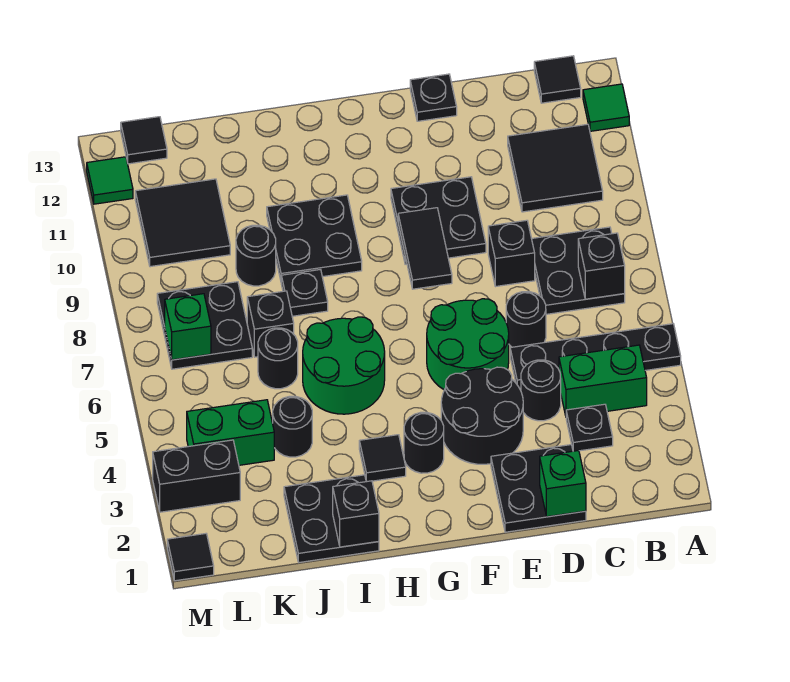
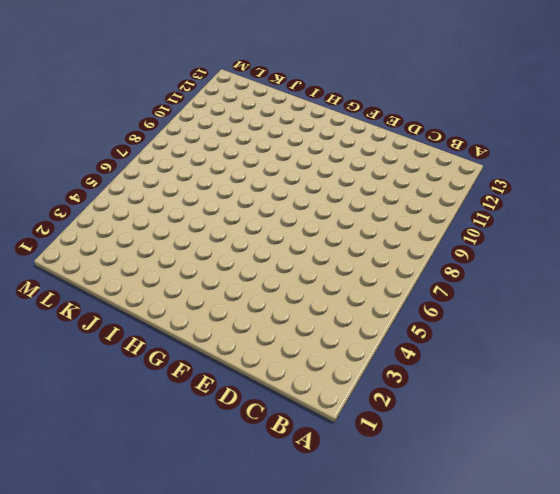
none -> black 1x4 plate [510,324,681,389]
none -> green 1x1 tile [583,84,629,131]
none -> green 1x2 brick [559,345,647,416]
none -> black 2x2 plate [532,227,625,314]

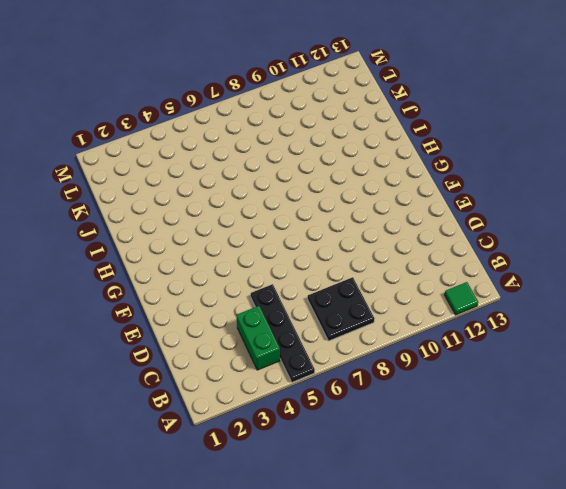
none -> black 2x2 tile [508,124,603,212]
none -> black 1x1 tile [534,56,581,103]
none -> black 1x1 plate [566,404,613,451]
none -> black 2x2 plate [491,445,586,532]

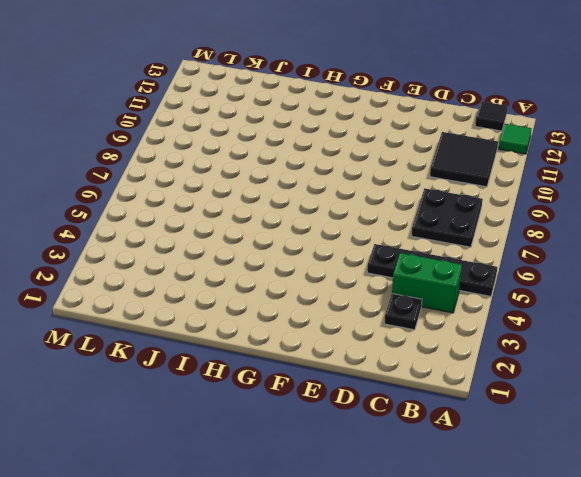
none -> black 2x2 plate [491,445,586,532]
none -> black 1x1 round brick [521,360,561,421]
none -> black 1x1 round brick [506,292,546,347]
none -> black 1x1 brick [488,220,535,287]

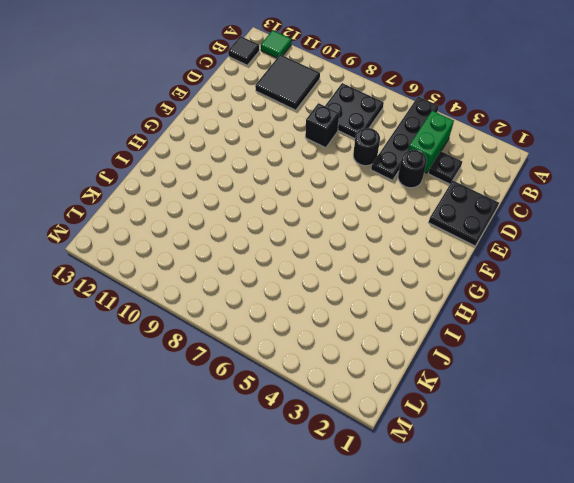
none -> black 2x2 round brick [441,367,523,464]
none -> green 2x2 round brick [427,299,509,390]
none -> black 2x2 plate [391,177,486,264]
none -> black 1x1 plate [410,74,457,121]

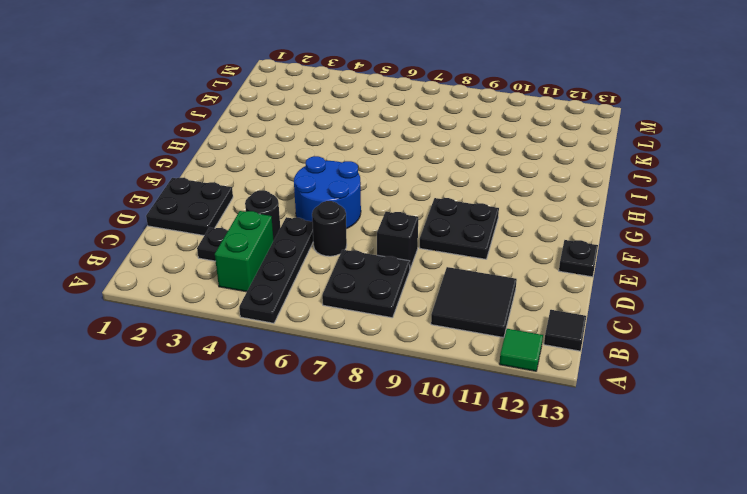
blue 2x2 round brick [294,156,361,229] -> green 2x2 round brick [427,299,509,390]
none -> black 2x2 round brick [441,367,523,464]
none -> black 1x1 round brick [404,412,444,473]
none -> black 1x1 tile [359,435,406,482]
none -> green 2x2 round brick [303,317,385,414]

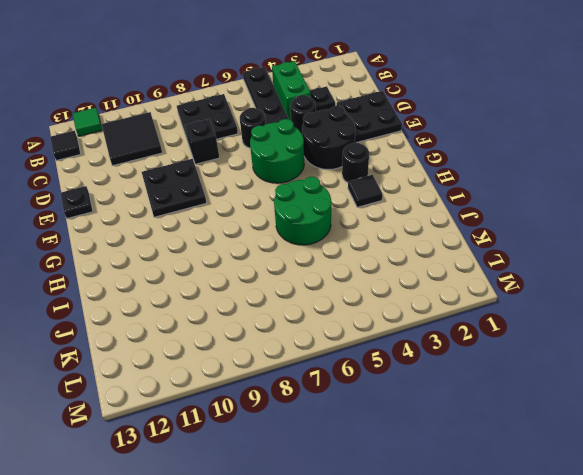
none -> black 2x2 plate [267,195,362,280]
none -> black 2x2 plate [284,475,379,562]
none -> black 1x1 plate [281,270,328,316]
none -> black 1x1 round brick [273,396,312,457]

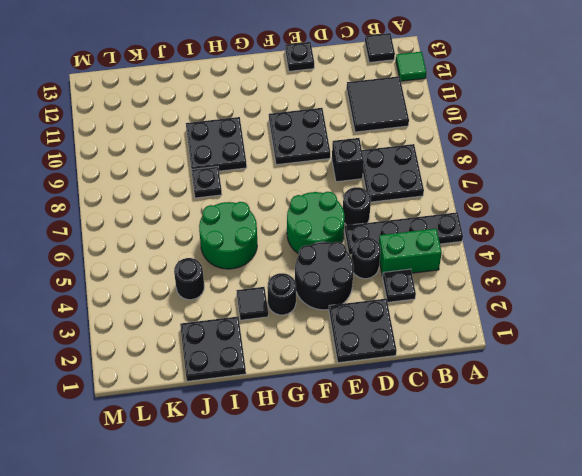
none -> black 1x1 round brick [258,328,298,389]
none -> black 1x1 brick [247,291,294,357]
none -> black 1x1 round brick [236,225,276,286]
none -> green 1x2 brick [187,400,274,465]

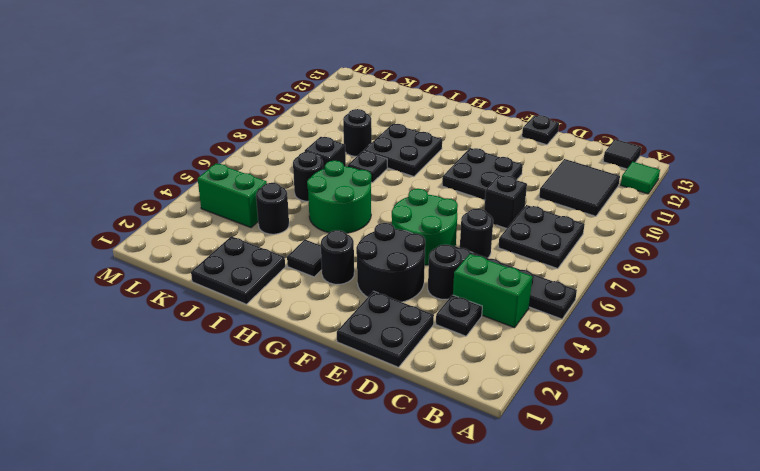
none -> black 2x2 plate [157,282,252,369]
none -> black 2x2 tile [135,179,230,267]
none -> black 1x2 brick [153,440,240,512]
none -> black 1x1 tile [121,117,167,164]

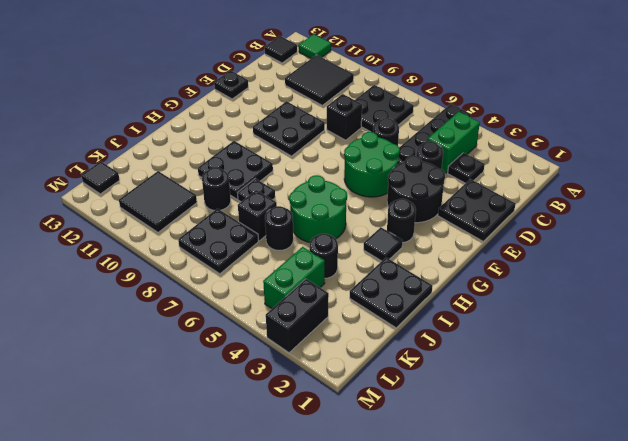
none -> black 1x1 tile [167,534,214,581]
none -> green 1x1 tile [87,157,133,204]
none -> black 1x1 brick [578,233,625,299]
none -> green 1x1 brick [540,451,586,517]

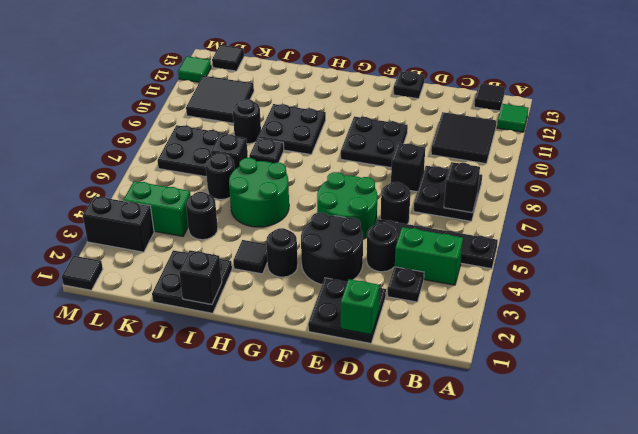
none -> black 1x2 tile [398,208,452,289]
none -> green 1x1 brick [165,294,211,360]

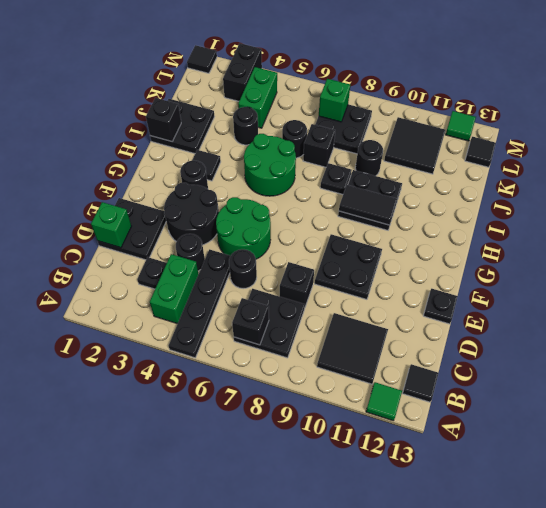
black 1x2 tile [339,185,397,225] -> black 1x2 tile moved to [398,208,452,289]

